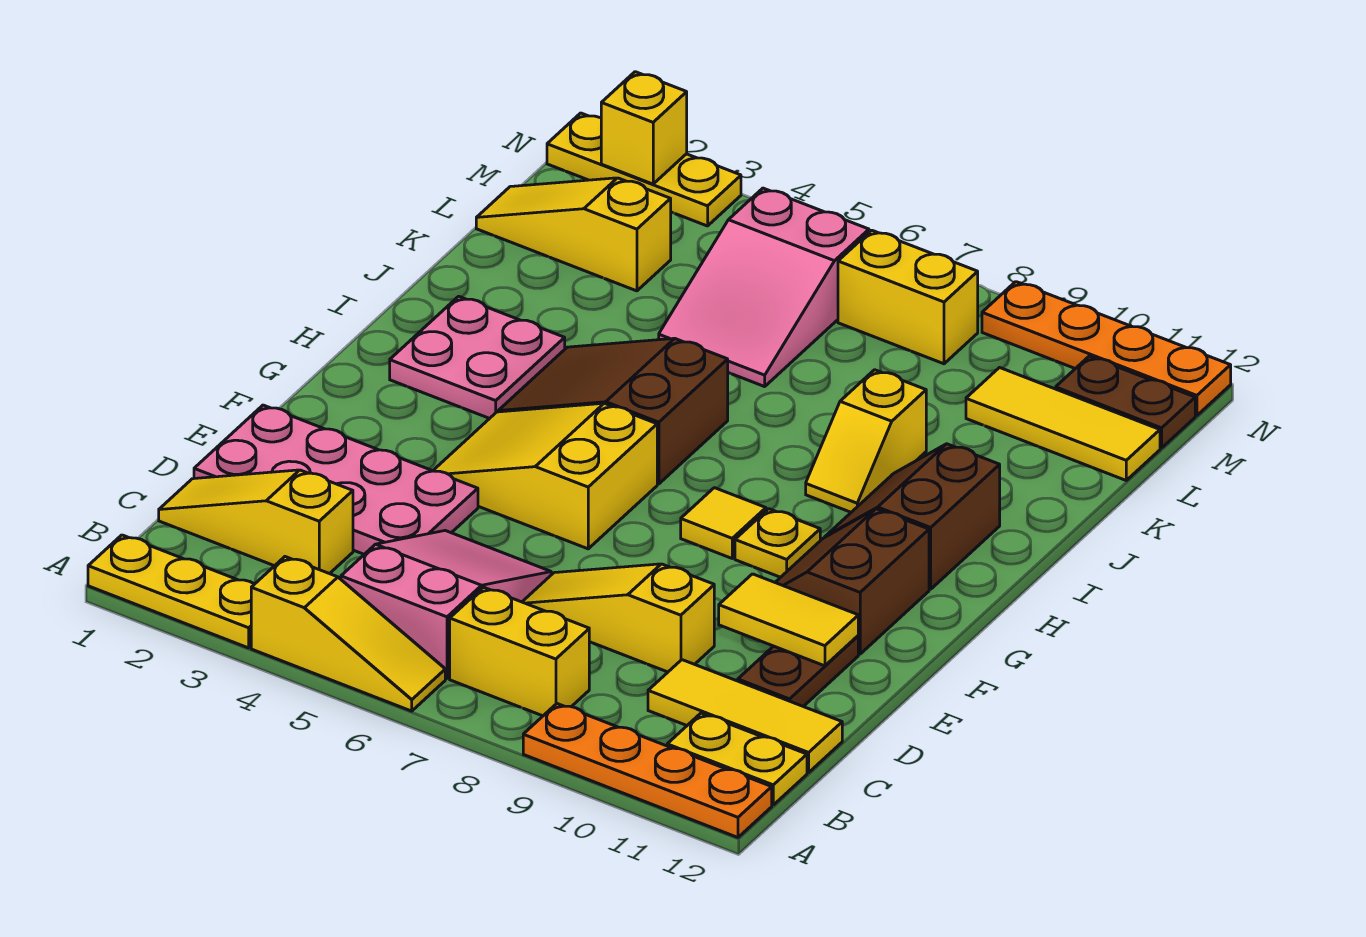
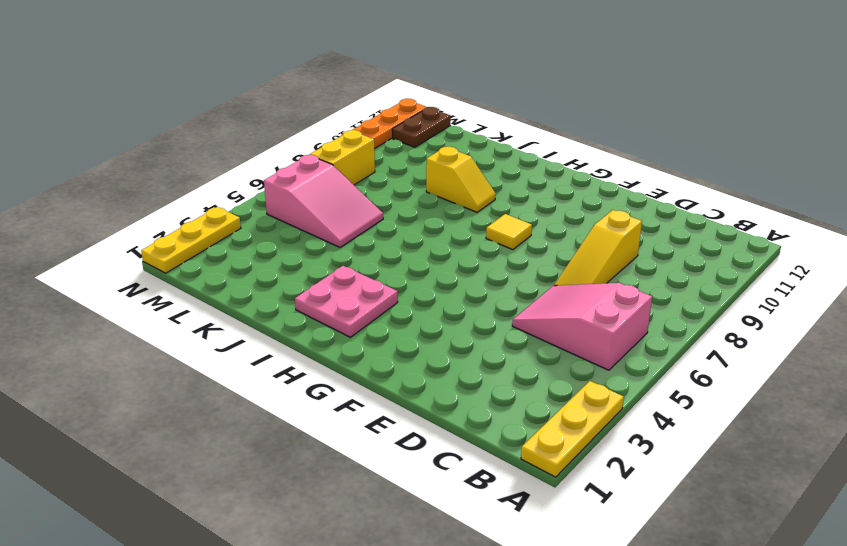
none -> yellow 1x3 slope [251,557,445,711]
none -> orange 1x4 plate [523,704,772,837]
none -> yellow 1x2 brick [450,587,589,716]

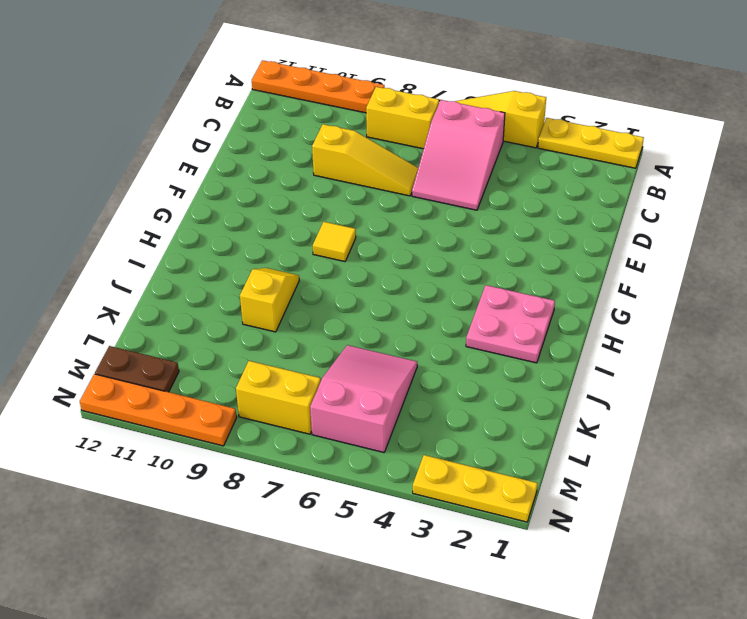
none -> yellow 1x2 plate [667,713,807,805]
none -> yellow 1x3 slope [159,470,353,574]
none -> yellow 1x3 tile [648,660,842,773]

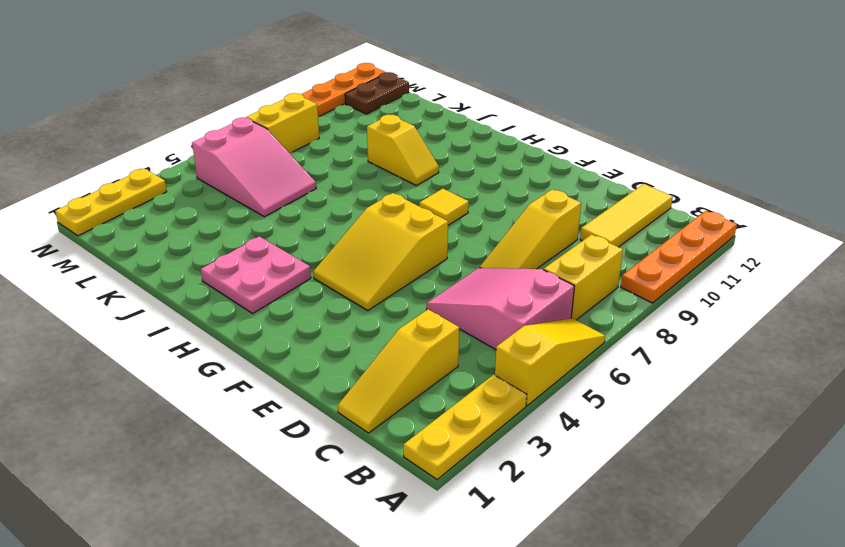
none -> yellow 1x2 plate [667,713,807,805]
none -> pink 2x4 plate [194,405,478,554]
none -> brown 1x2 plate [738,636,858,707]

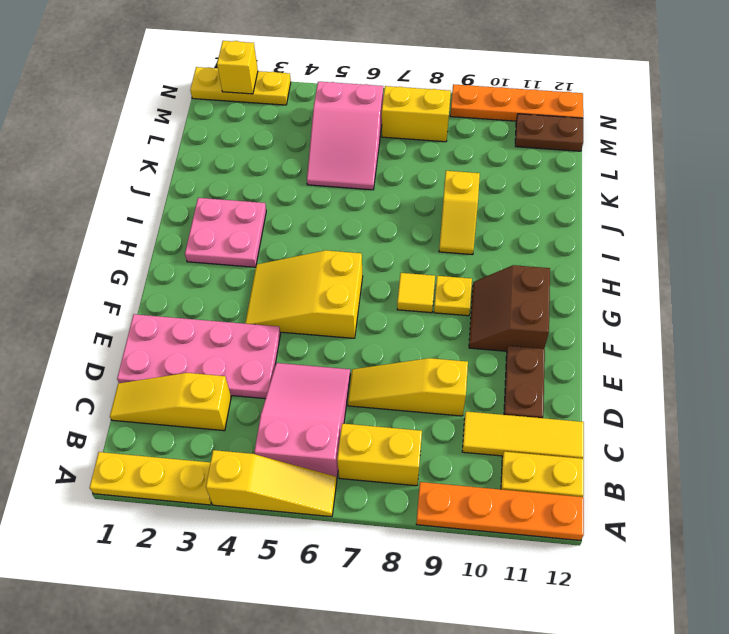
none -> brown 2x3 slope [498,338,728,484]
none -> brown 2x2 slope [825,444,1000,589]
none -> yellow 1x3 slope [476,178,671,291]

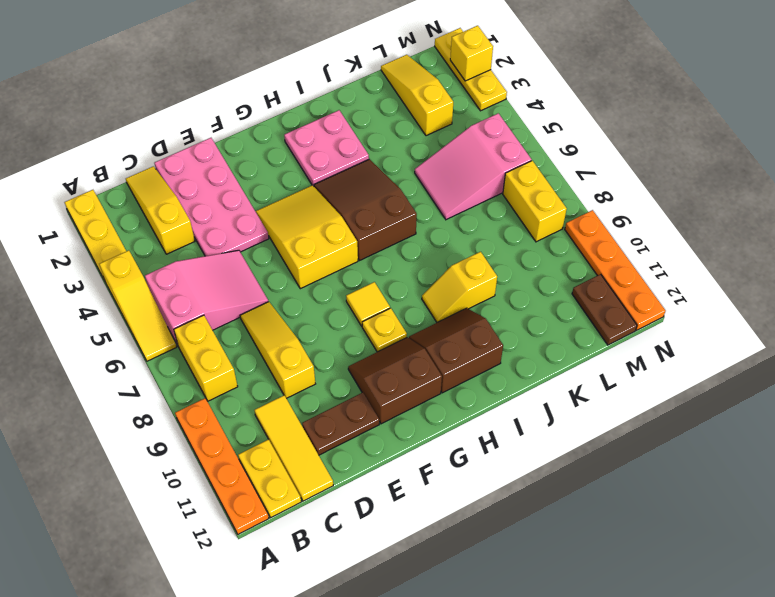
none -> yellow 1x3 tile [966,368,1160,480]
none -> yellow 1x2 tile [719,574,858,666]

